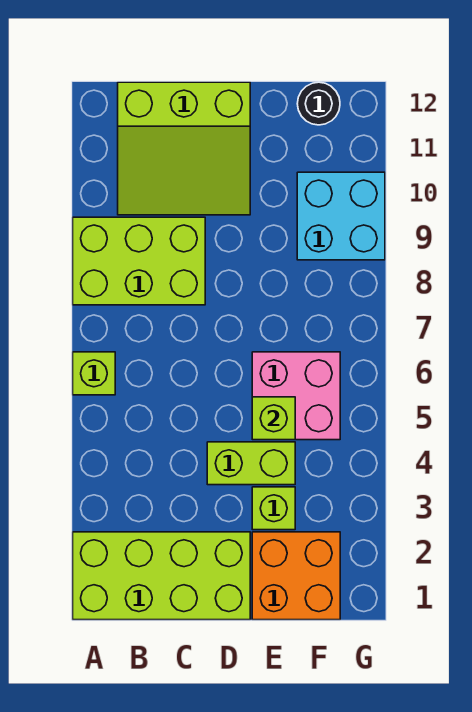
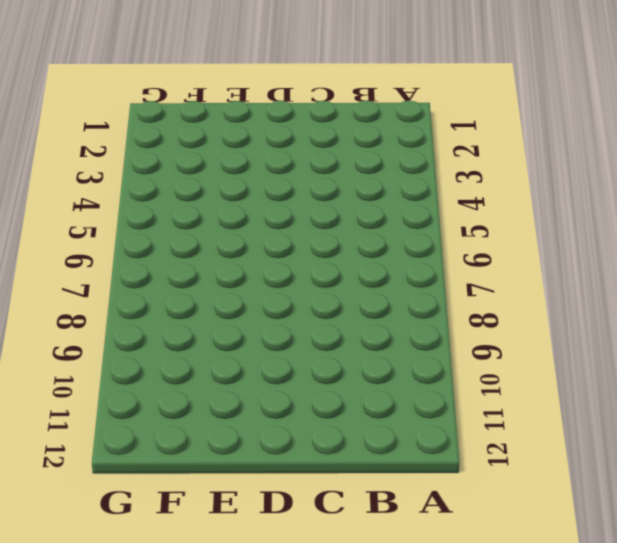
none -> lime 2x4 brick [73,532,250,620]
none -> lime 1x1 brick [73,352,115,395]

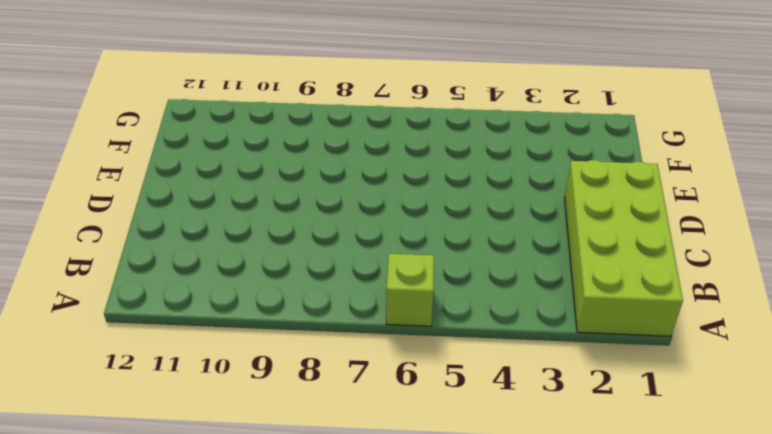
none -> lime 2x3 brick [73,217,205,305]
none -> lime 3x3 slope [118,82,250,215]

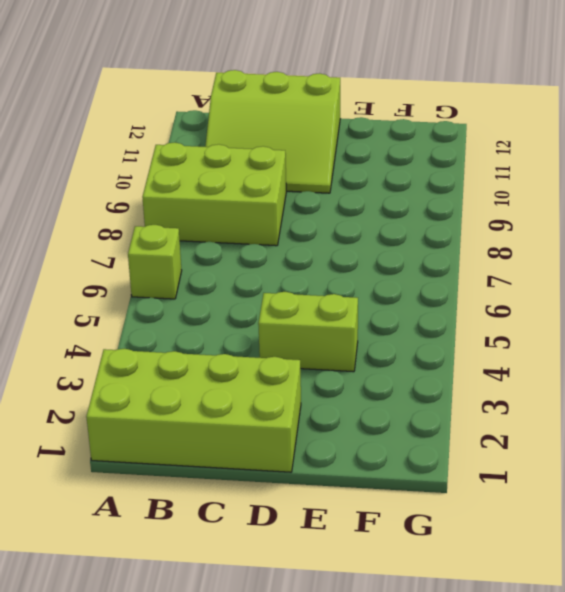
none -> orange 2x2 brick [252,532,340,620]
none -> lime 1x1 brick [252,487,295,530]

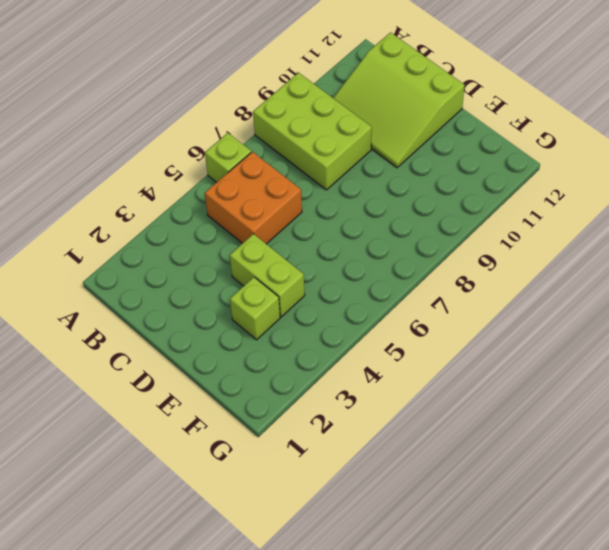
orange 2x2 brick [205,152,302,244] -> orange 2x2 brick moved to [252,532,340,620]
none -> lime 2x4 brick [73,532,250,620]
none -> pink 2x2 brick [252,352,340,440]

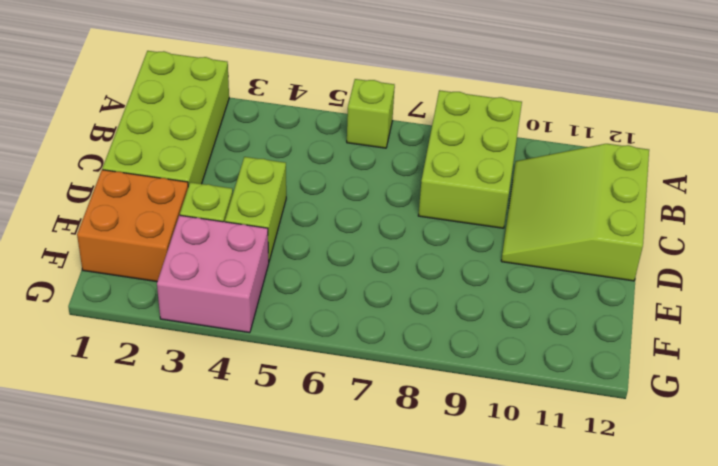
pink 2x2 brick [157,215,269,333] -> pink 2x2 brick moved to [252,352,340,440]
none -> cyan 2x2 brick [297,172,385,260]
none -> black 1x1 round brick [297,82,340,125]

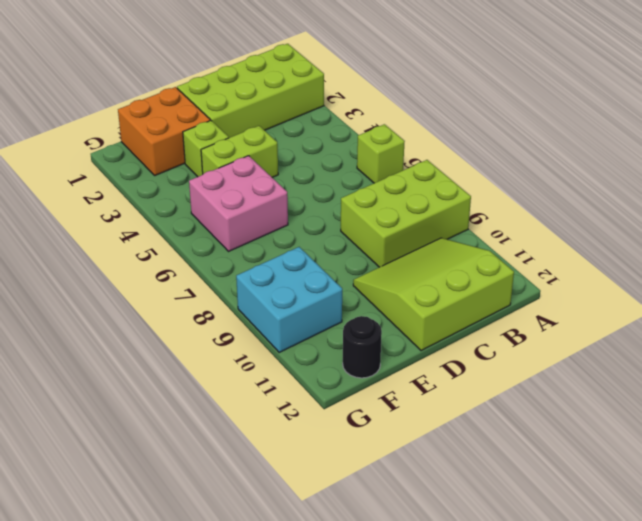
none -> lime 1x1 brick [252,397,295,440]

